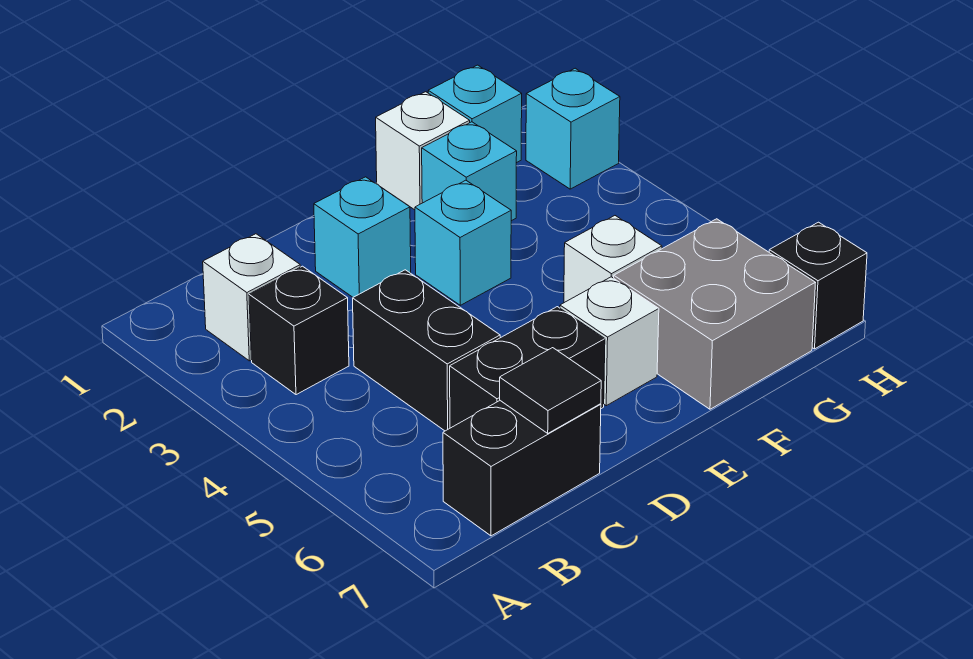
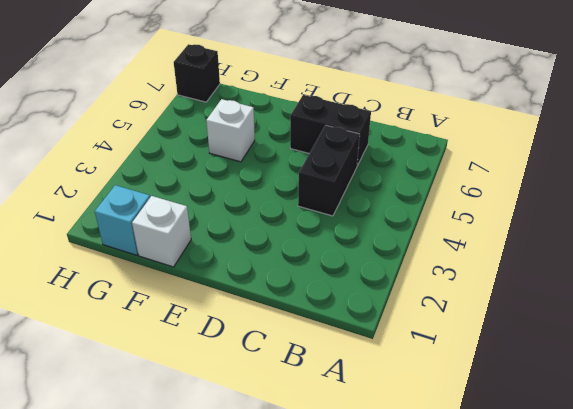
none -> white 1x1 brick [203,234,300,361]
none -> black 1x1 brick [249,266,349,395]
none -> black 1x2 brick [443,401,601,536]

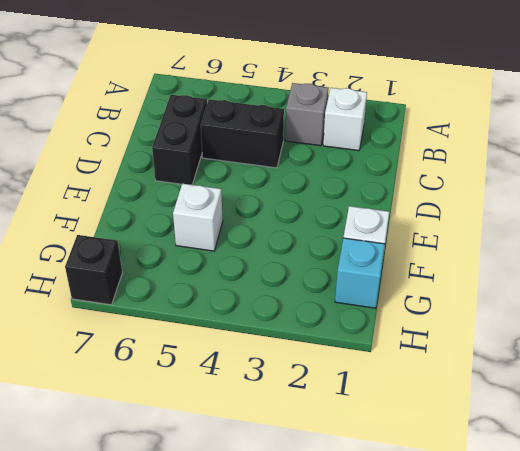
grey 1x1 brick [285,83,329,146] -> black 1x1 brick [249,266,349,395]
none -> black 1x2 brick [443,401,601,536]
none -> cyan 1x1 brick [314,177,411,297]
none -> cyan 1x1 brick [415,180,511,305]

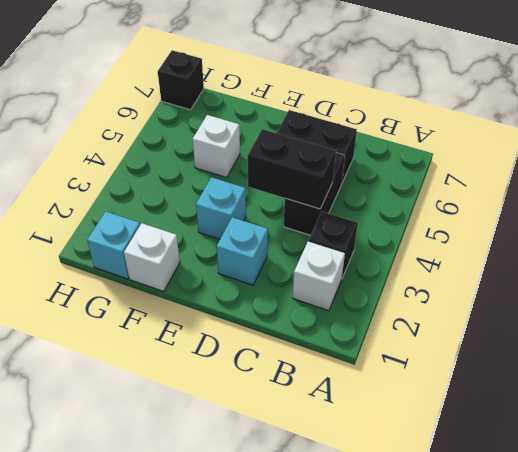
black 1x2 brick [247,129,336,209] -> black 1x2 brick moved to [443,401,601,536]
none -> white 1x1 brick [560,277,659,406]
none -> cyan 1x1 brick [422,122,517,221]
none -> grey 2x2 brick [614,219,815,409]

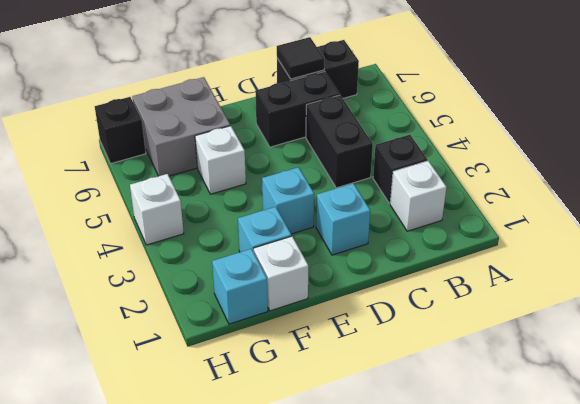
white 1x1 brick [130,174,184,245] -> white 1x1 brick moved to [560,277,659,406]
none -> cyan 1x1 brick [526,68,620,189]

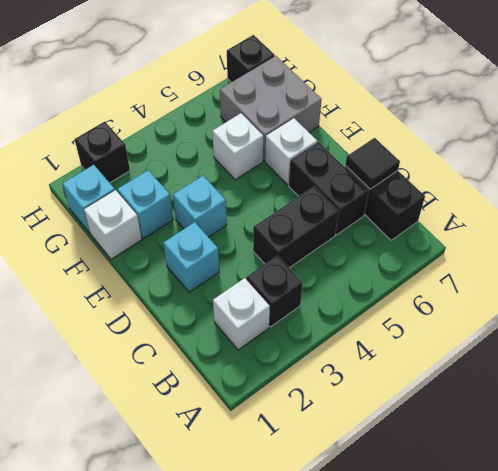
black 1x1 brick [75,122,130,183] -> cyan 1x1 brick [526,68,620,189]

